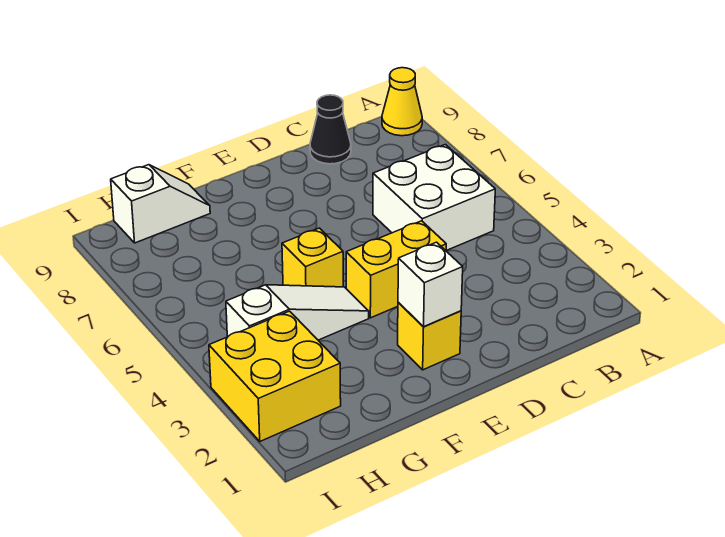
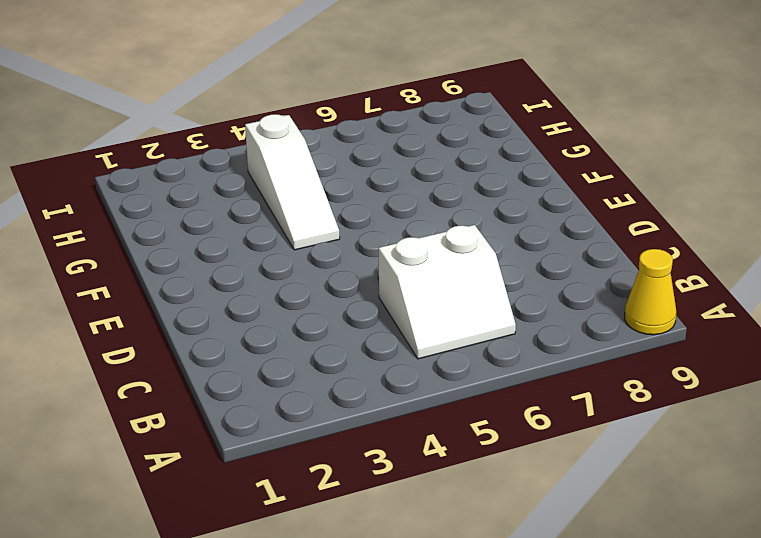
white 2x2 slope [379,225,516,359] -> white 2x2 brick [373,144,495,251]
none -> black 1x1 cone [310,95,351,164]
none -> yellow 1x2 brick [346,221,446,318]

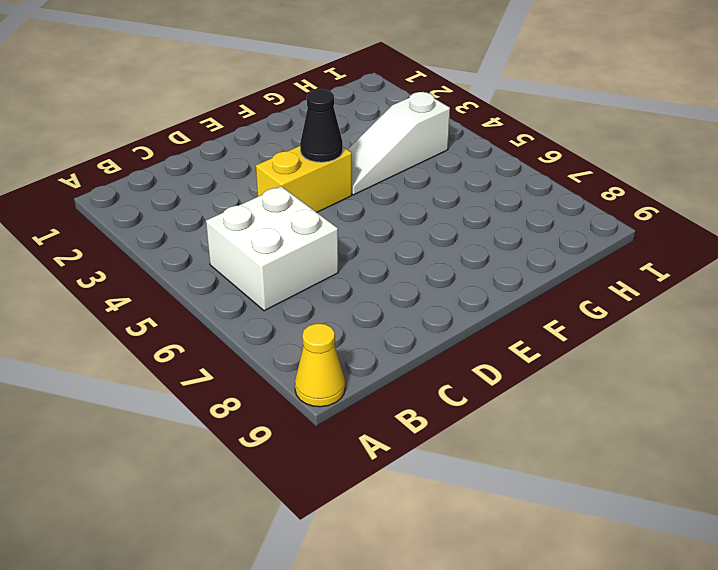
black 1x1 cone [300,89,343,162] -> black 1x1 cone moved to [310,95,351,164]
none -> yellow 1x1 brick [398,303,461,370]
none -> yellow 1x1 brick [282,228,343,287]

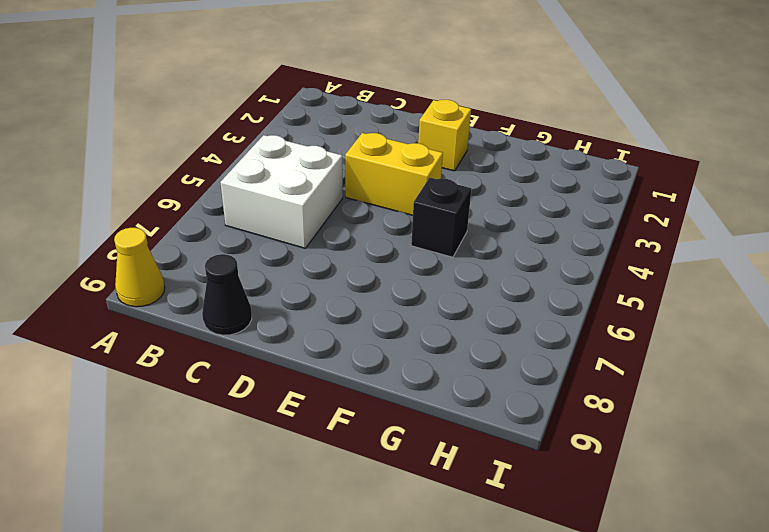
black 1x1 brick [411,177,471,257] -> yellow 1x1 brick [282,228,343,287]
none -> white 1x3 slope [226,285,369,340]
none -> white 1x2 slope [111,165,210,243]

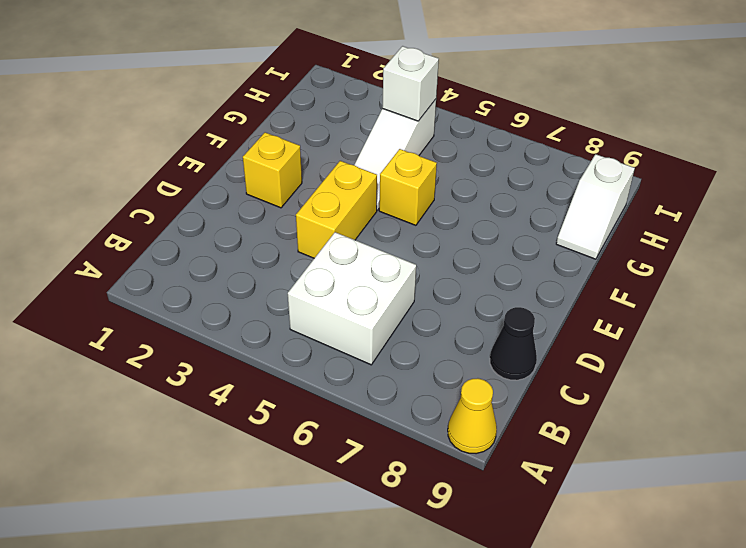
white 1x1 brick [382,46,439,121] -> white 1x1 brick moved to [398,242,463,326]
none -> yellow 2x2 brick [209,311,341,441]

